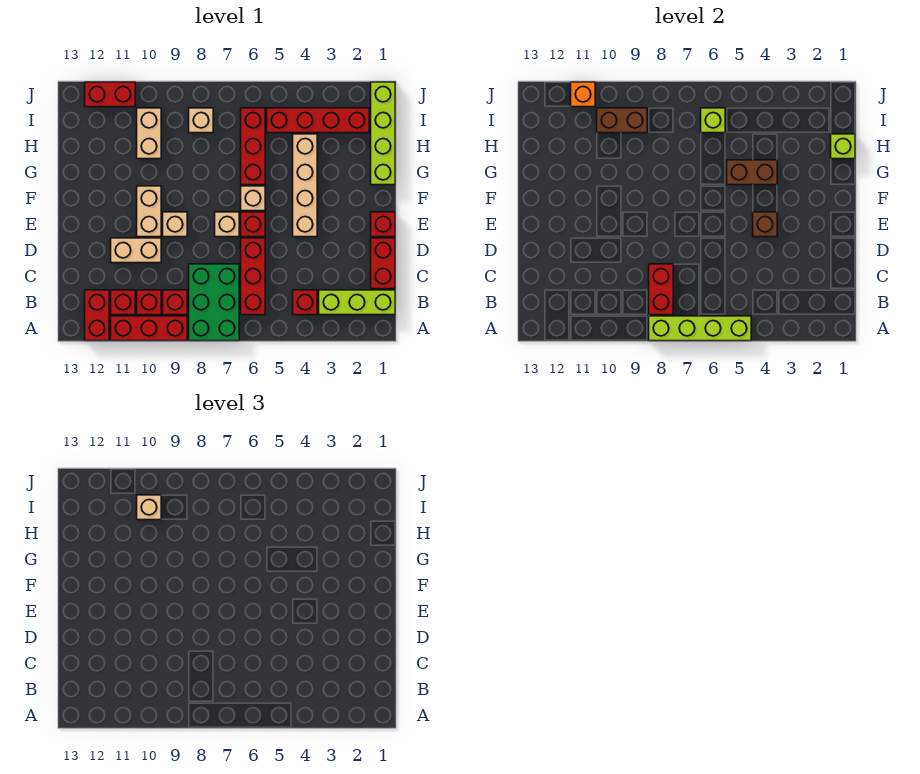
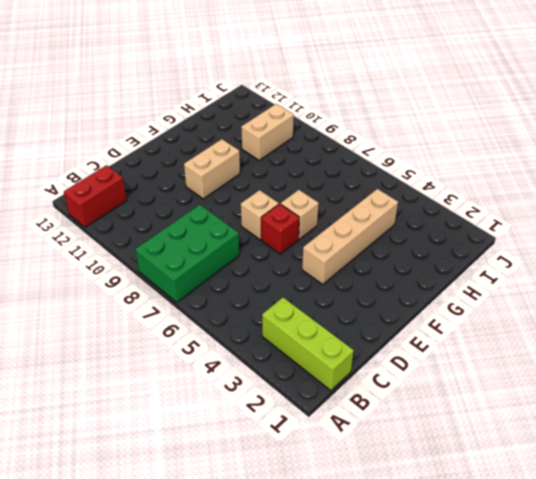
none -> red 1x3 brick [111,316,187,341]
none -> red 1x1 brick [293,290,317,315]
none -> red 1x3 brick [241,238,265,315]
none -> red 1x1 brick [163,290,187,315]

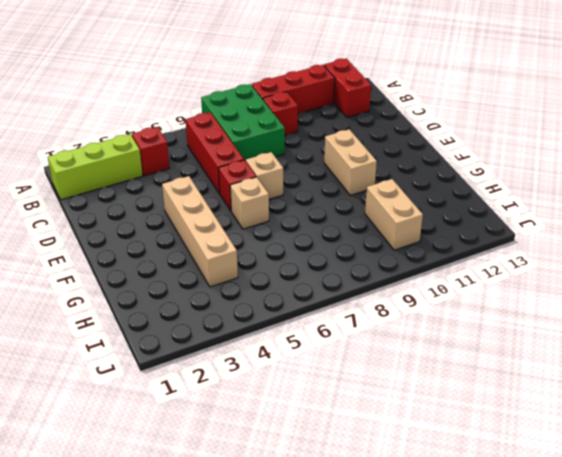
none -> red 1x1 brick [137,290,161,315]
none -> red 1x1 brick [111,290,135,315]
none -> red 1x2 brick [371,238,395,289]
none -> tan 1x2 brick [111,238,161,263]

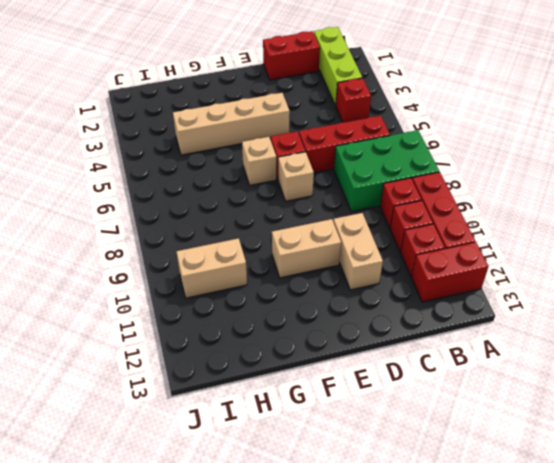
none -> red 1x1 brick [371,212,395,237]
none -> tan 1x1 brick [163,212,187,237]
none -> lime 1x4 brick [371,82,395,185]
none -> red 1x3 brick [241,108,265,185]

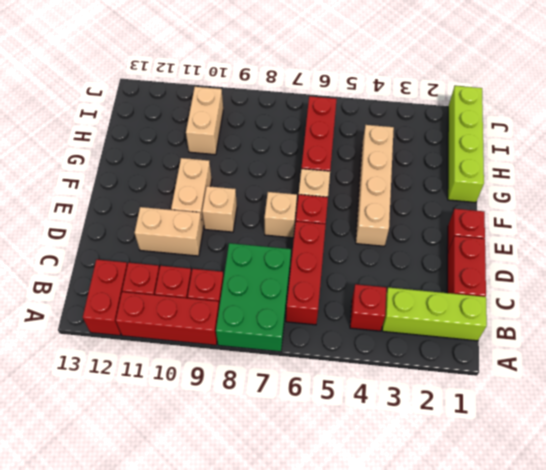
none -> red 1x4 brick [267,108,369,133]
none -> tan 1x1 brick [189,108,213,133]
none -> red 1x2 brick [85,82,135,107]
none -> lime 1x4 brick [649,316,751,341]

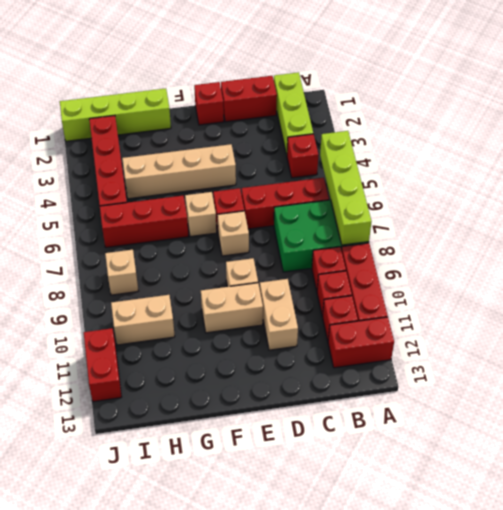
none -> red 1x2 brick [649,264,673,315]
none -> brown 1x1 brick [753,212,777,237]
none -> brown 1x2 brick [727,160,777,185]
none -> lime 1x1 brick [831,134,855,159]

